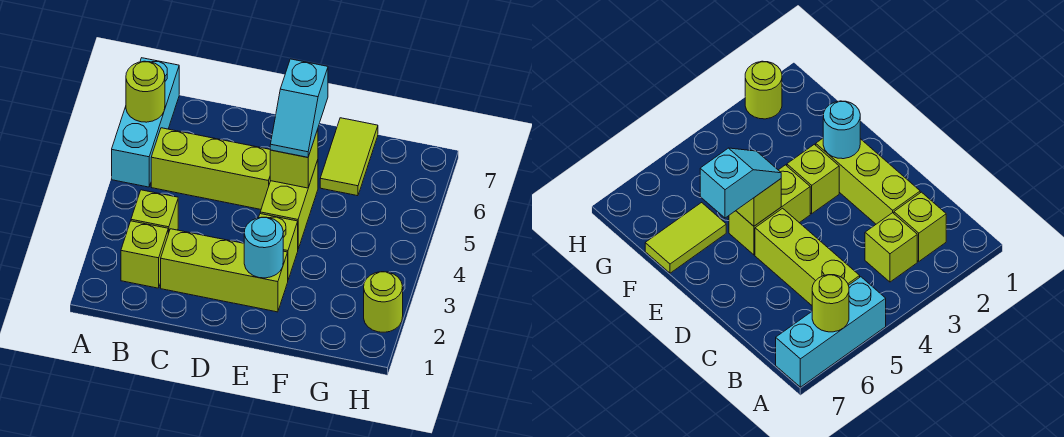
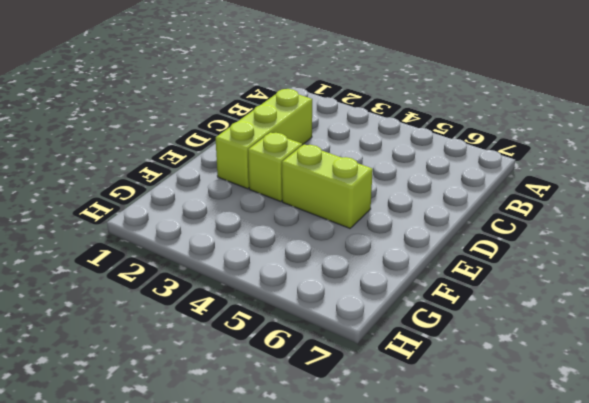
none -> cyan 1x3 brick [112,58,179,187]
none -> lime 1x1 brick [121,221,168,288]
none -> lime 1x1 brick [131,190,178,234]

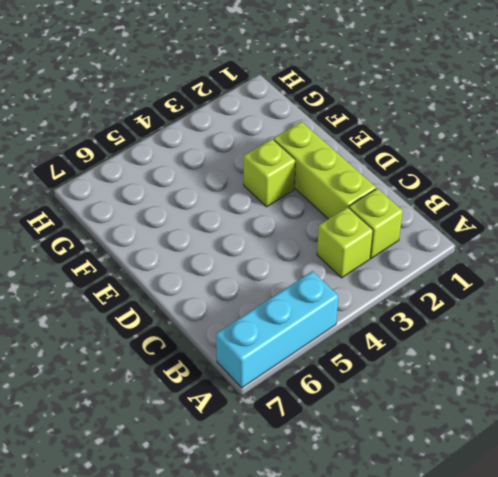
none -> lime 1x3 brick [151,128,270,209]
none -> lime 1x2 brick [260,160,318,249]
none -> lime 1x2 tile [320,118,378,196]

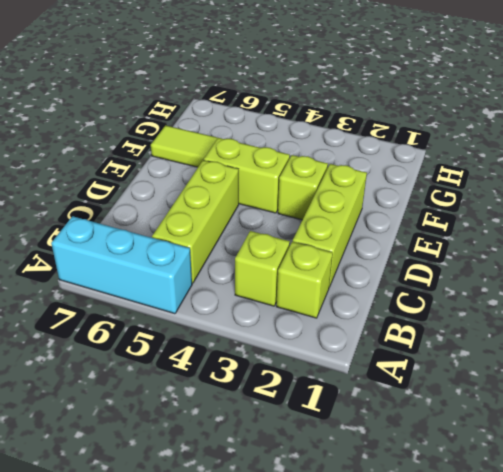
none -> lime 1x1 round brick [364,272,403,332]
none -> lime 1x1 round brick [126,61,165,122]
none -> cyan 1x1 round brick [244,217,283,278]

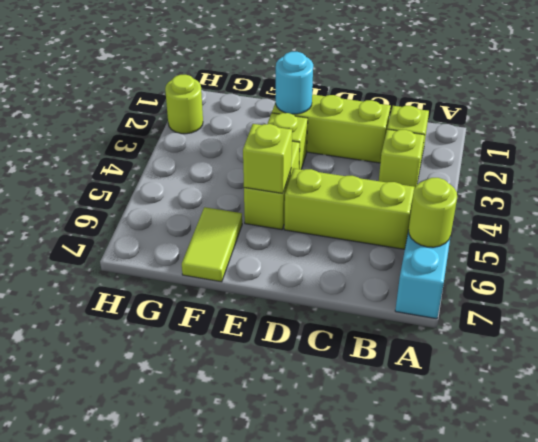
none -> cyan 1x2 slope [270,59,328,157]

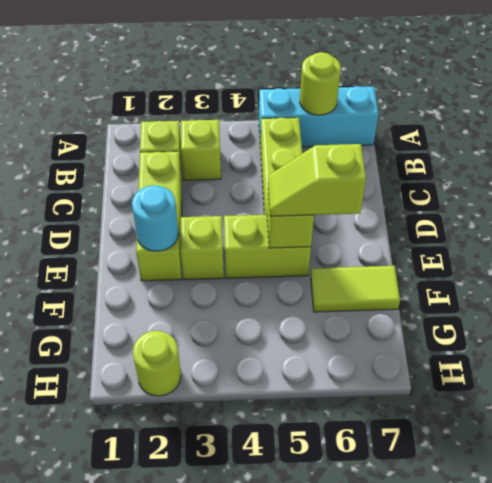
lime 1x2 slope [268,144,366,216] -> cyan 1x2 slope [270,59,328,157]

